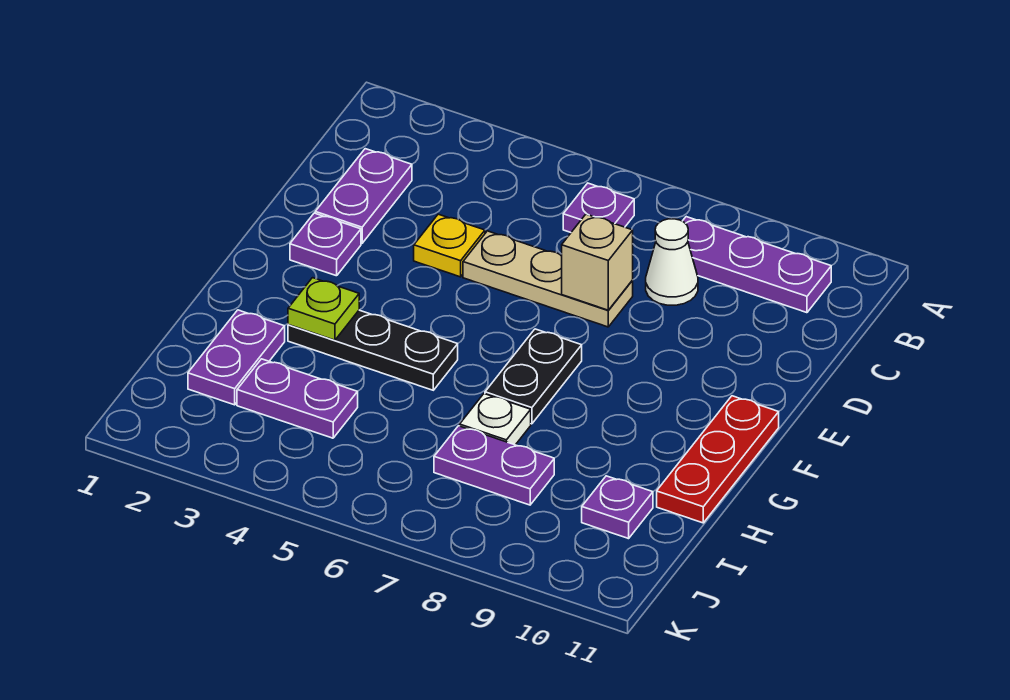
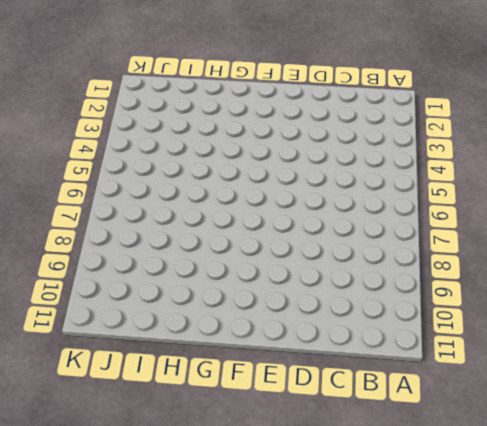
none -> purple 1x1 plate [563,183,634,232]
none -> purple 1x3 plate [683,217,831,313]
none -> purple 1x2 plate [315,149,412,243]

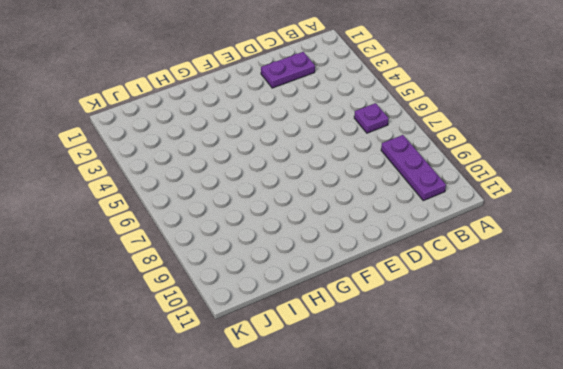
none -> white 1x1 cone [646,219,698,305]
none -> yellow 1x1 plate [414,214,485,277]
none -> tan 1x3 plate [463,231,633,327]

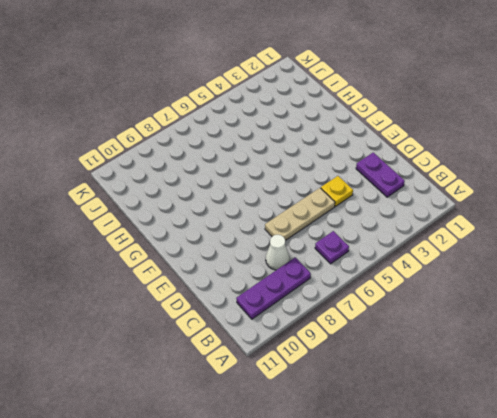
none -> purple 1x1 plate [290,213,361,276]
none -> black 1x2 plate [485,329,582,424]
none -> red 1x3 plate [657,396,779,523]

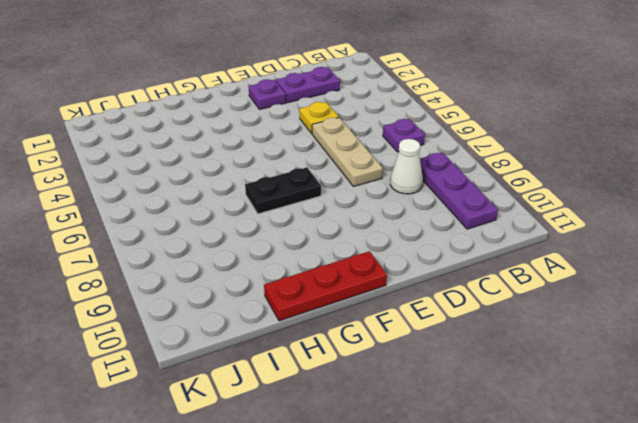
none -> black 1x3 plate [288,310,458,390]
none -> purple 1x2 plate [188,310,285,405]
none -> white 1x1 plate [460,394,531,445]

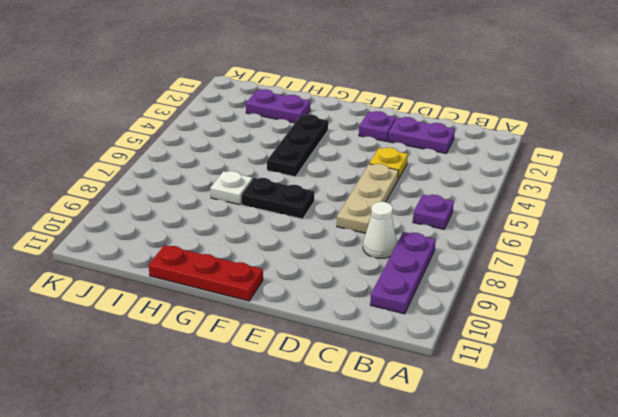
none -> purple 1x2 plate [237,359,358,438]
none -> purple 1x2 plate [434,426,554,505]
none -> purple 1x1 plate [582,476,653,539]

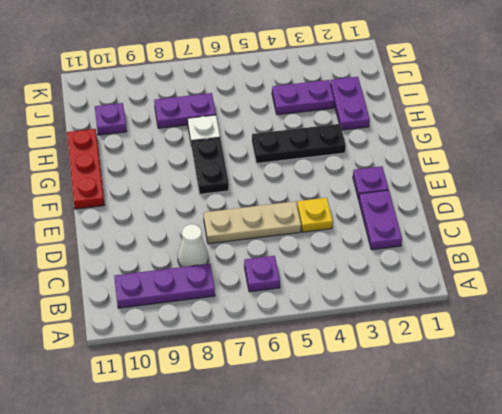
none -> tan 1x1 brick [562,214,633,310]
none -> lime 1x1 plate [288,278,359,340]

